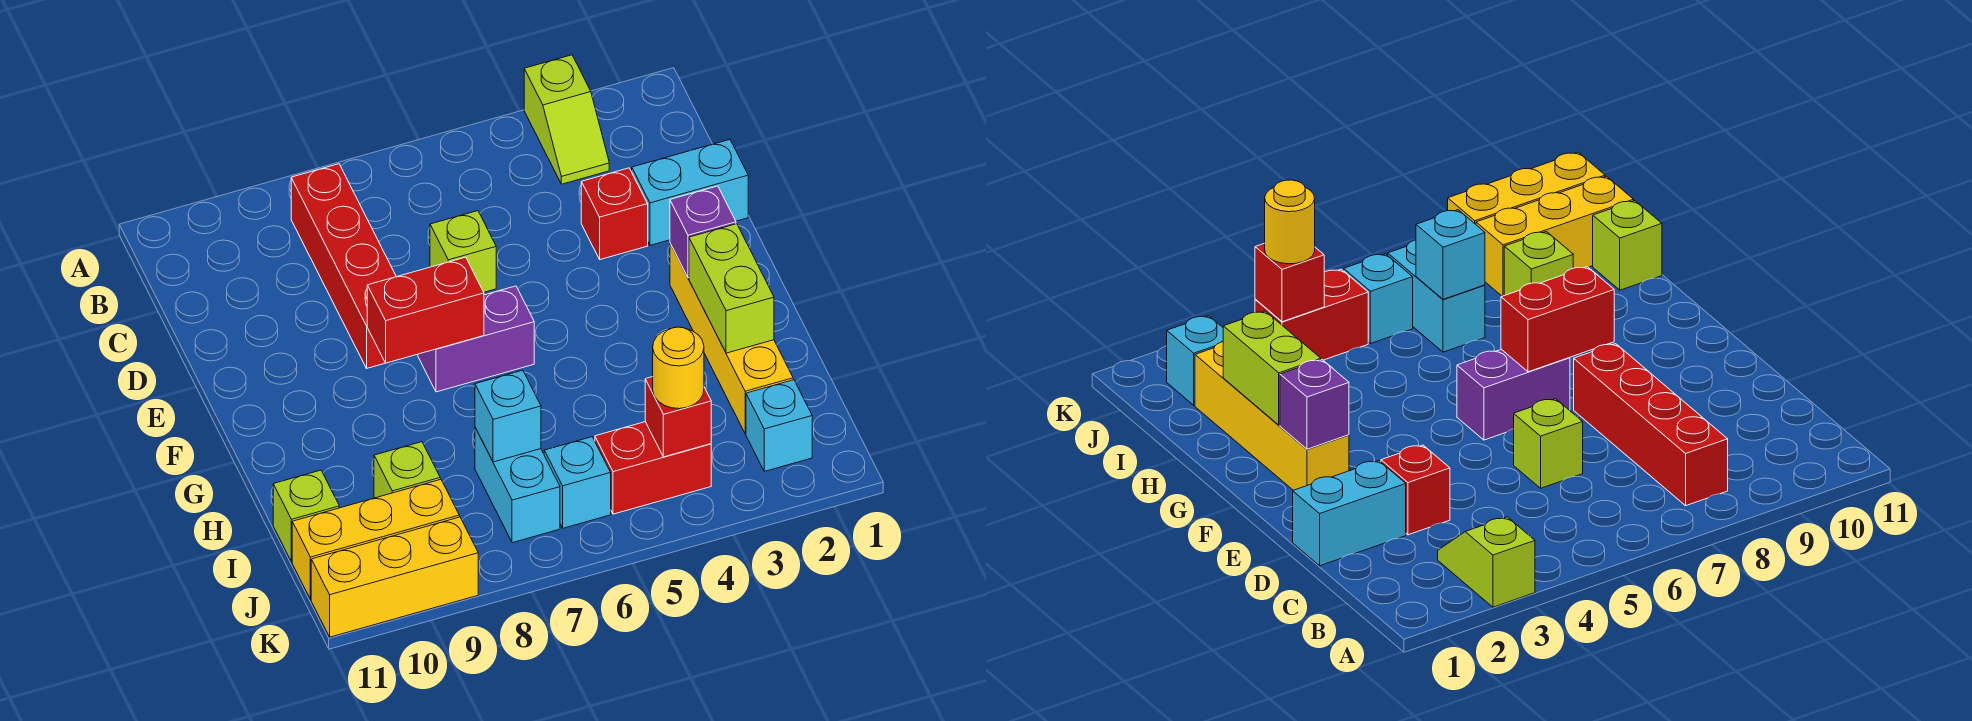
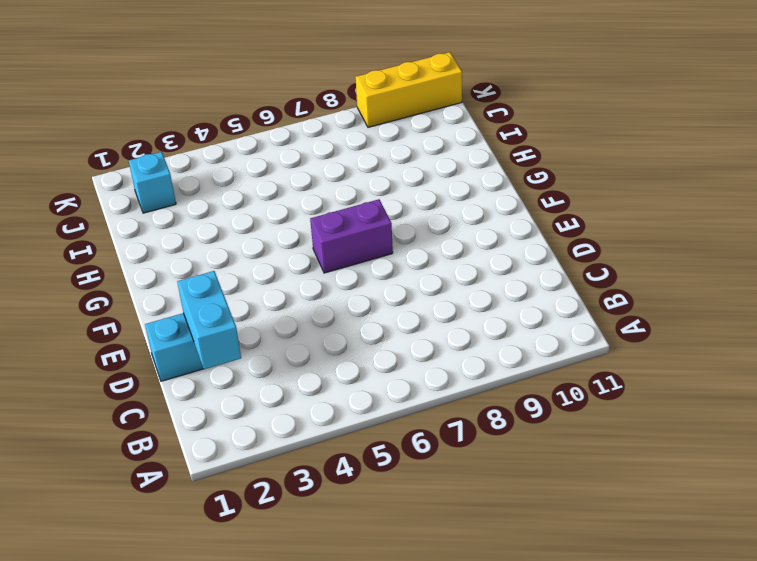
cyan 1x2 brick [177,271,241,369] -> cyan 1x2 brick moved to [475,428,560,543]
none -> lime 1x2 slope [524,55,609,184]
none -> red 1x4 brick [291,164,396,368]
none -> red 1x1 brick [581,168,648,260]

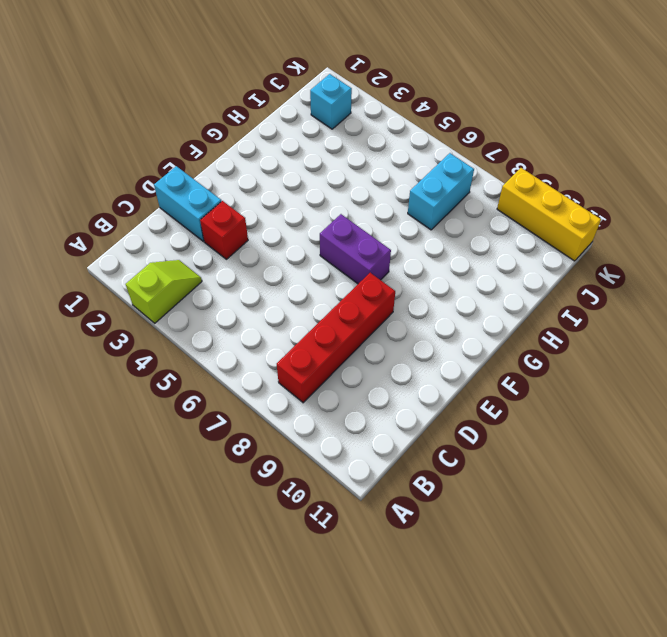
none -> lime 1x1 brick [430,211,496,292]
none -> yellow 1x4 brick [670,244,793,434]
none -> lime 1x1 brick [374,442,440,498]

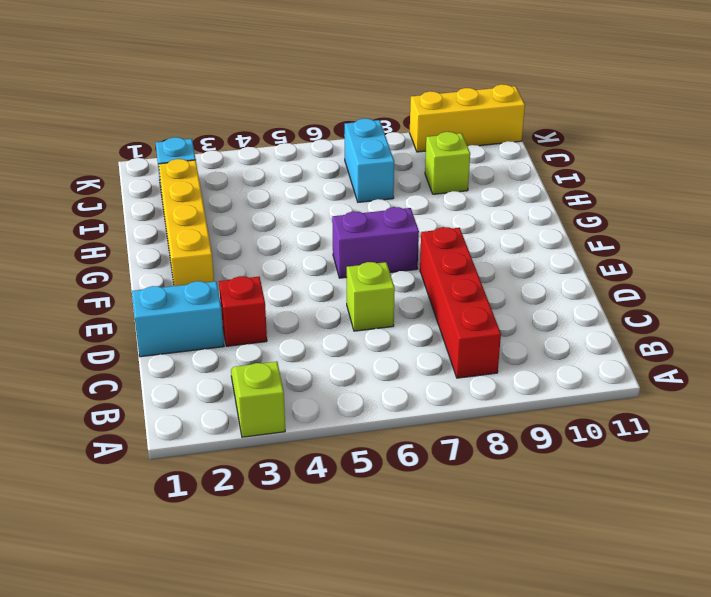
none -> lime 1x1 brick [273,470,339,562]
none -> red 1x2 brick [595,422,711,514]
none -> cyan 1x1 brick [544,437,611,528]

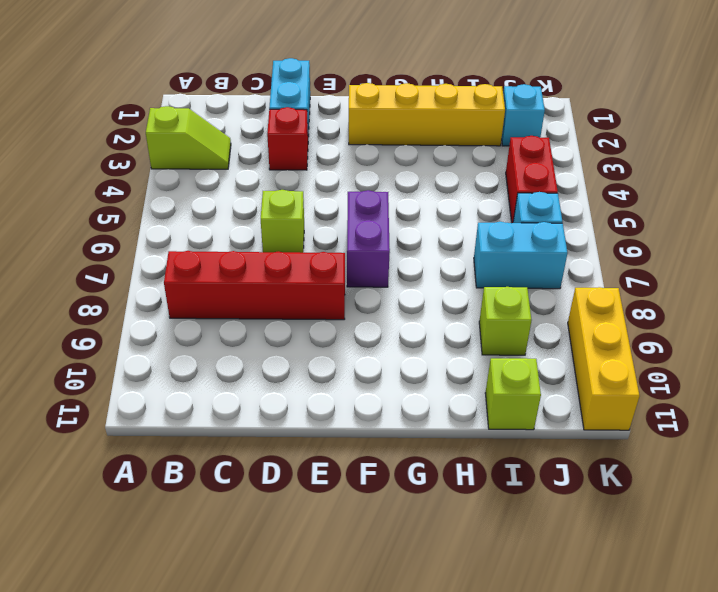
none -> yellow 1x3 brick [292,479,459,599]
none -> purple 1x1 brick [670,186,736,278]
none -> red 1x2 brick [367,257,484,363]

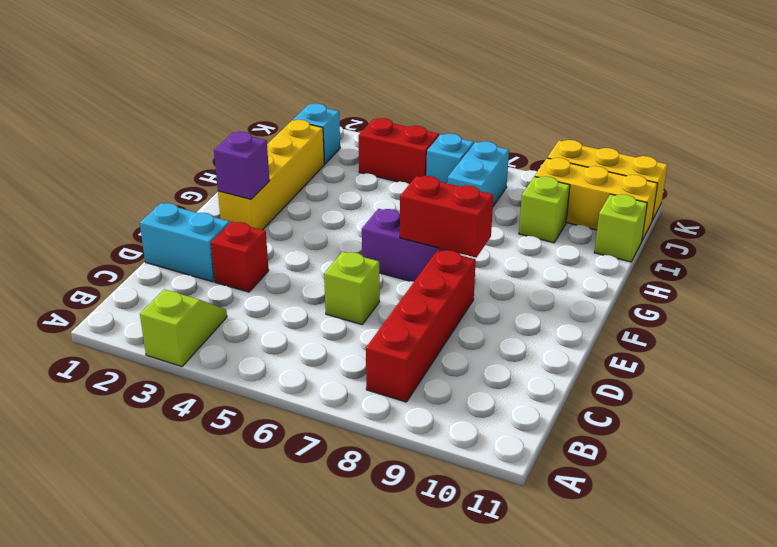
none -> lime 1x2 brick [689,224,774,353]
none -> cyan 1x1 brick [475,370,541,462]
none -> red 1x1 brick [645,377,711,457]

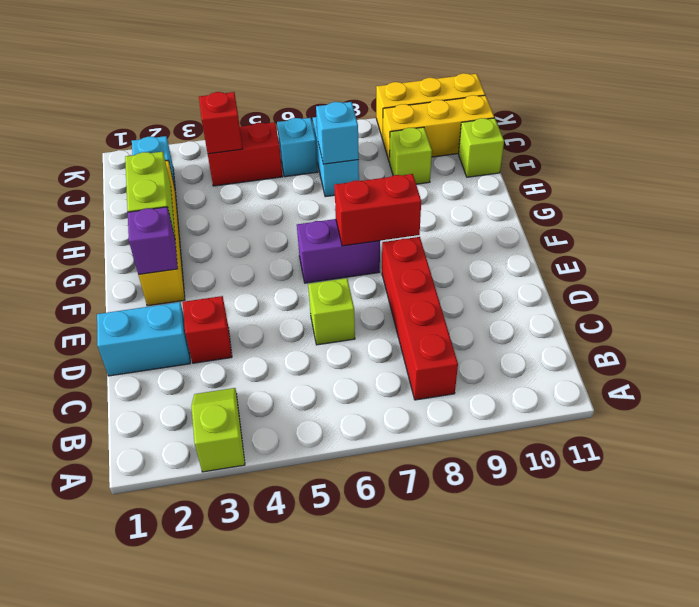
none -> yellow 1x1 round brick [653,327,704,409]

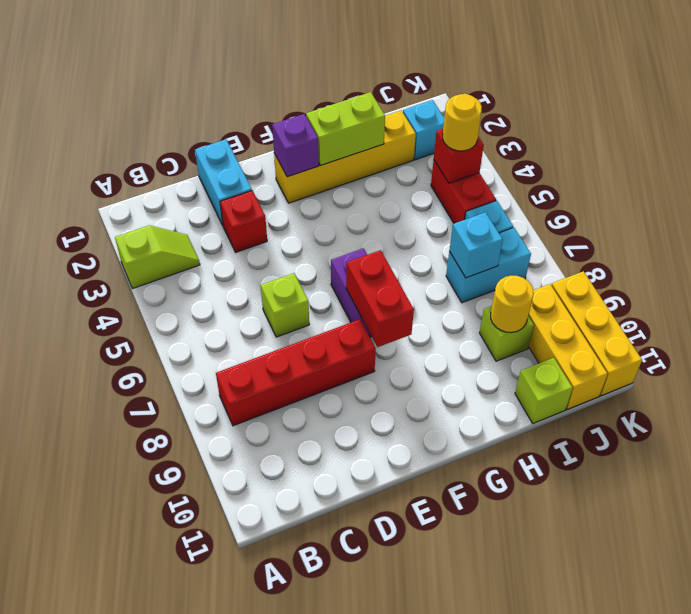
yellow 1x1 round brick [491,276,534,332] -> none

